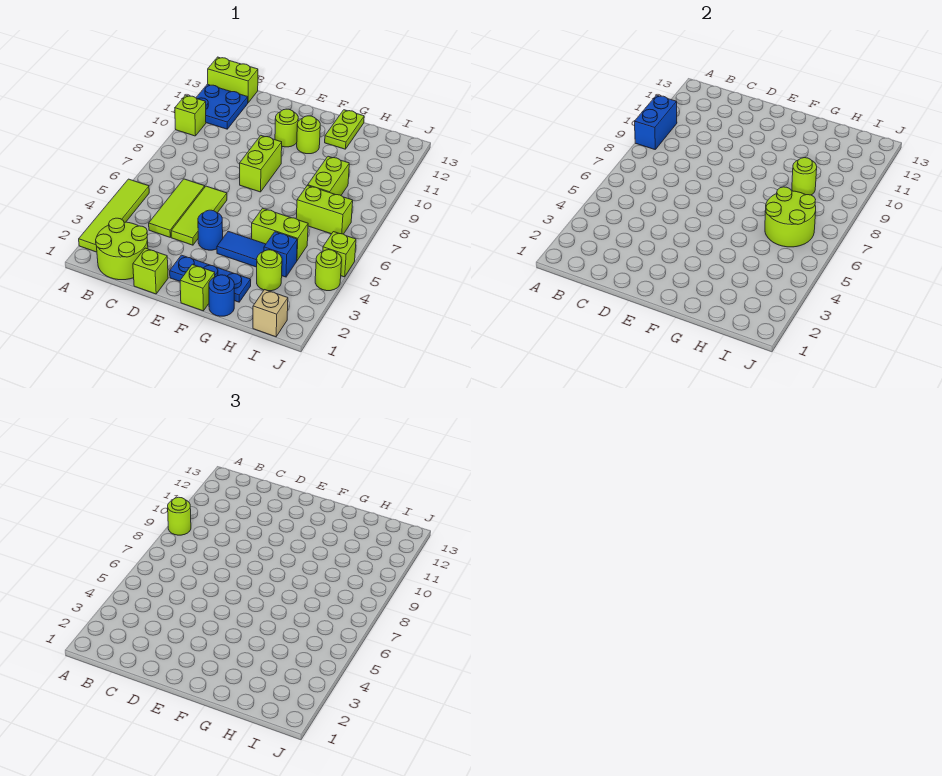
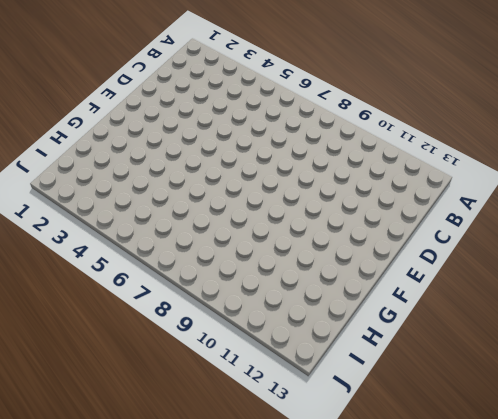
none -> lime 1x4 tile [79,179,149,252]
none -> lime 1x1 brick [175,95,206,136]
none -> blue 2x2 plate [196,84,248,129]

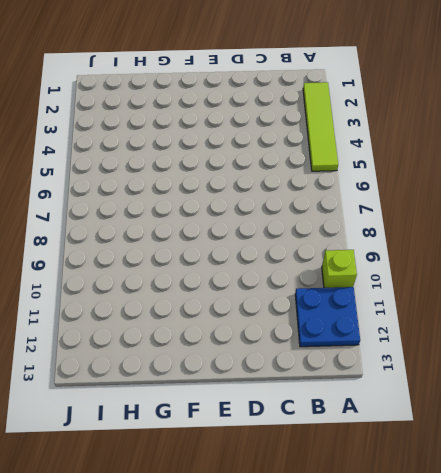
none -> lime 1x2 brick [208,57,258,103]
none -> lime 2x2 round brick [96,218,148,280]
none -> lime 1x3 tile [149,179,205,237]

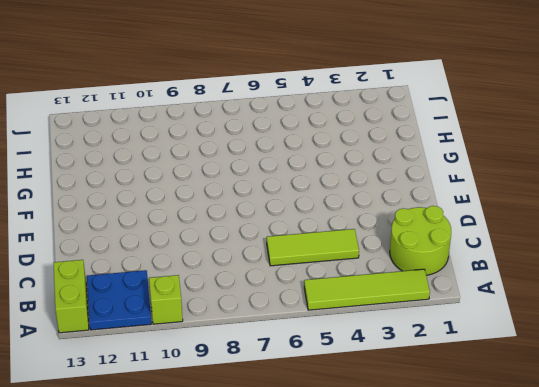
none -> lime 1x1 brick [133,248,168,294]
none -> lime 1x3 tile [171,186,227,245]
none -> blue 1x3 plate [170,255,251,302]

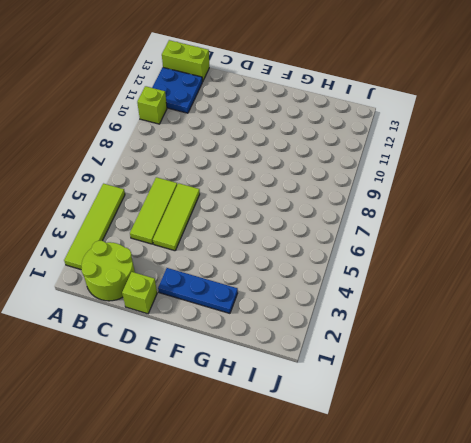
none -> blue 1x1 round brick [198,210,223,250]
none -> lime 1x2 brick [240,136,282,192]
none -> lime 1x1 round brick [275,109,298,147]

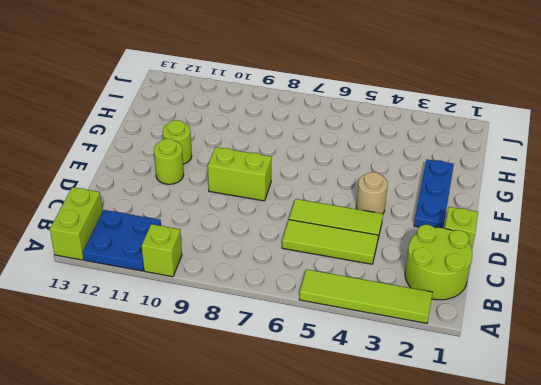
tan 1x1 round brick [356,172,388,214] -> blue 1x1 round brick [198,210,223,250]
none -> lime 1x1 brick [180,264,215,311]
none -> blue 1x2 tile [217,231,266,267]
none -> blue 1x1 round brick [209,275,234,316]

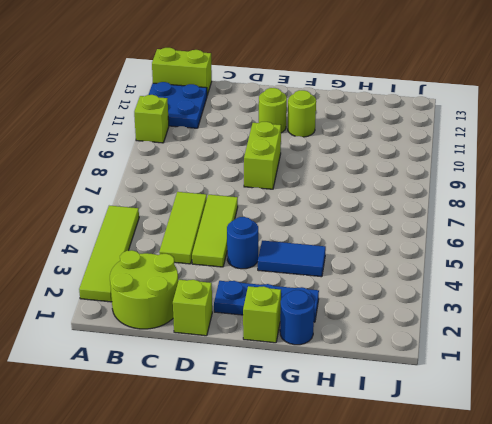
none -> lime 1x2 brick [252,208,308,260]
none -> lime 1x2 plate [325,110,364,149]
none -> lime 1x1 round brick [257,250,282,291]

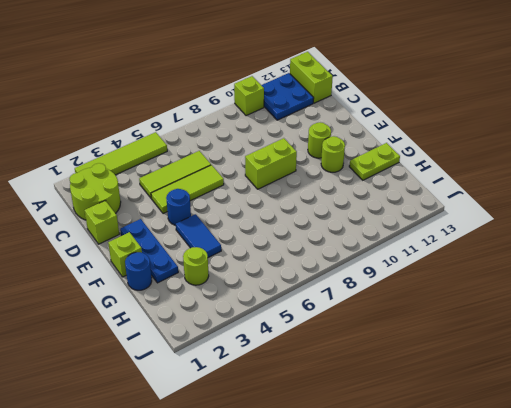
none -> lime 1x2 brick [252,208,308,260]
none -> blue 1x1 brick [264,232,297,277]
none -> lime 1x2 brick [296,186,353,234]

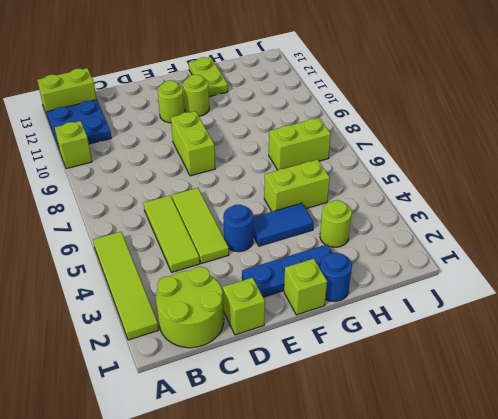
none -> blue 1x1 brick [264,232,297,277]
none -> lime 1x2 brick [308,156,349,195]
none -> tan 1x1 brick [253,290,288,337]

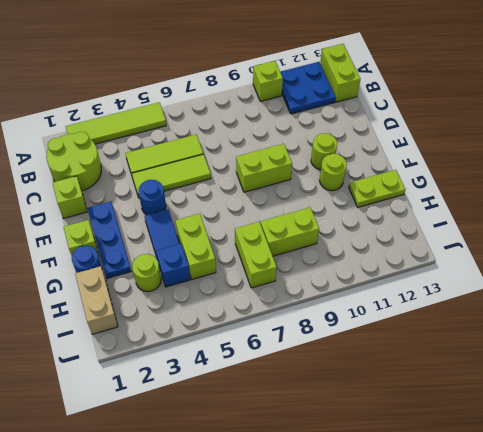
tan 1x2 brick [75,266,118,334] -> tan 1x1 brick [253,290,288,337]
none -> lime 1x1 round brick [315,250,342,291]
none -> lime 1x1 brick [323,232,356,277]
none -> blue 1x2 brick [635,95,677,149]

